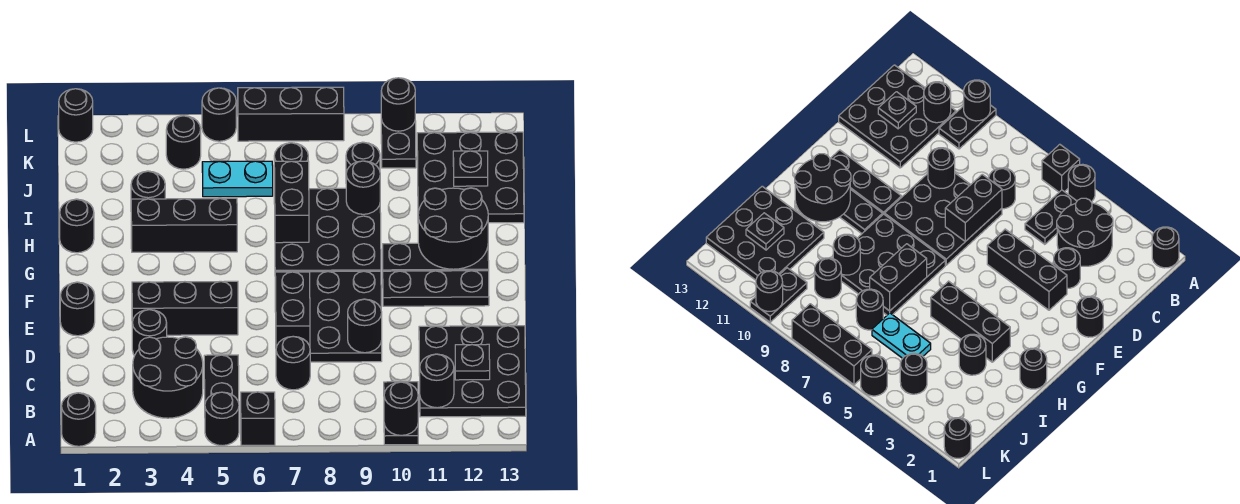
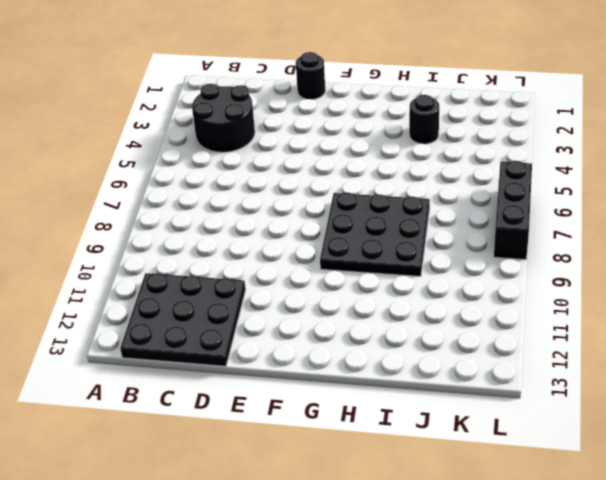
none -> black 1x1 round brick [62,393,96,446]
none -> black 1x1 round brick [205,392,239,446]
none -> black 1x1 brick [241,392,275,445]
none -> black 1x2 plate [384,382,418,445]

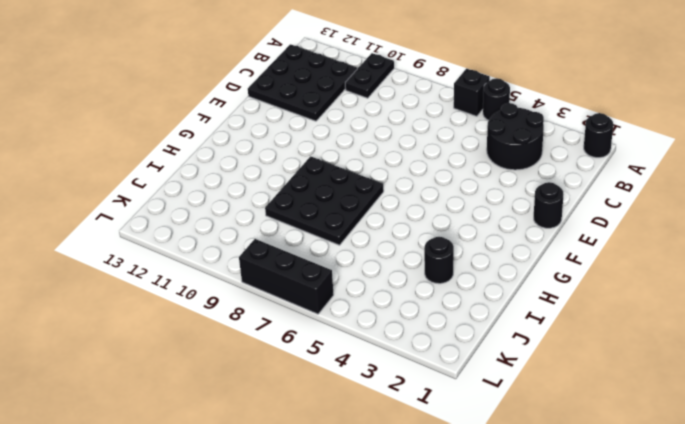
none -> black 1x2 plate [204,355,239,403]
none -> black 1x1 round brick [276,337,310,390]
none -> black 1x1 round brick [132,310,167,356]
none -> black 3x3 plate [275,271,382,362]

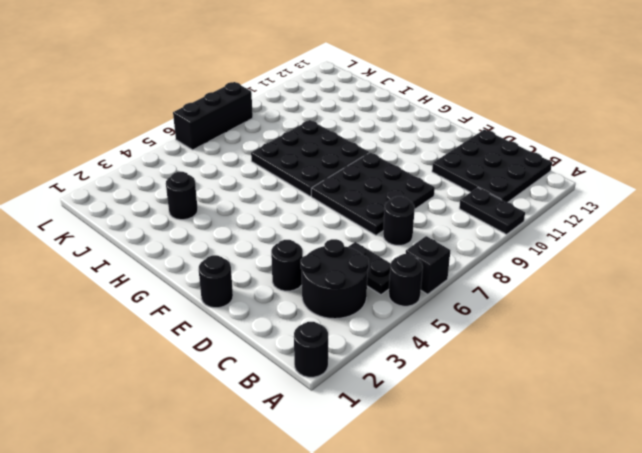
none -> black 1x3 brick [132,281,238,335]
none -> black 1x3 plate [383,271,489,306]
none -> black 1x3 plate [383,243,489,271]
none -> black 1x1 round brick [60,199,94,253]

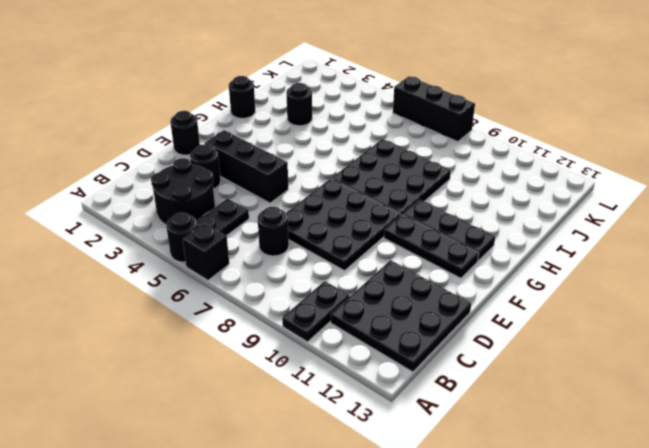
none -> black 1x1 round brick [62,393,96,446]
none -> black 1x3 brick [131,198,237,252]
none -> black 3x3 plate [417,132,524,223]
none -> cyan 1x2 plate [202,161,273,197]

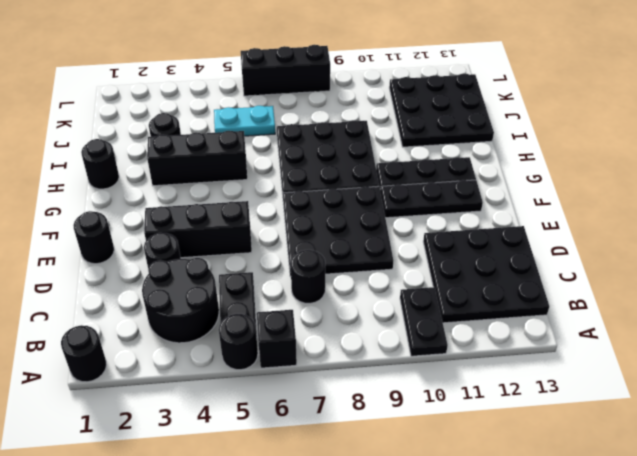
none -> black 1x1 round brick [274,143,308,161]
none -> black 1x1 round brick [346,142,380,173]
none -> black 1x1 round brick [166,116,201,169]
none -> black 1x2 plate [381,119,416,168]

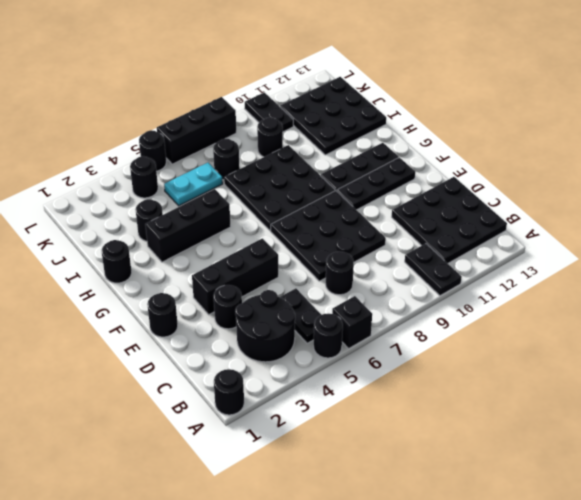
none -> black 1x1 round brick [59,89,93,142]
none -> black 1x1 round brick [384,382,418,435]
none -> black 1x1 round brick [420,354,454,408]
none -> black 1x1 plate [455,344,490,380]

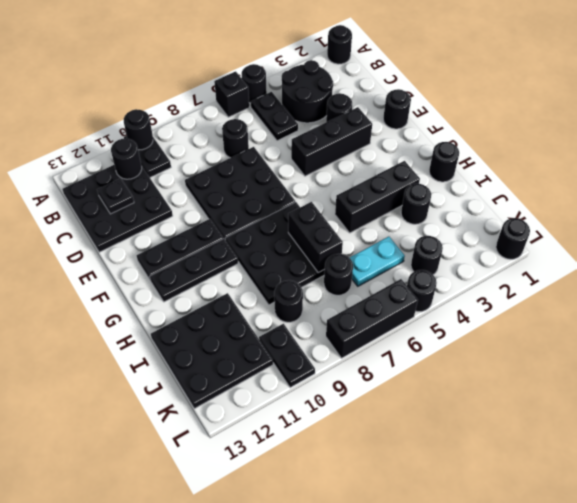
none -> black 1x2 brick [275,272,310,348]
none -> black 1x1 round brick [348,299,382,353]
none -> black 2x2 round brick [418,188,488,269]
none -> black 1x1 round brick [346,161,380,214]

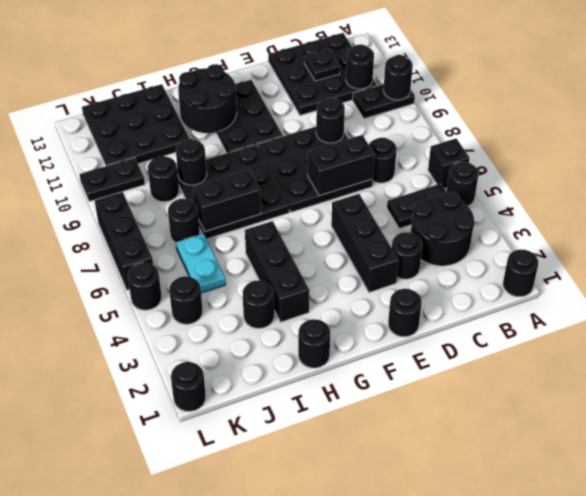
none -> black 1x1 plate [453,151,488,186]
none -> black 1x1 round brick [381,78,415,131]

